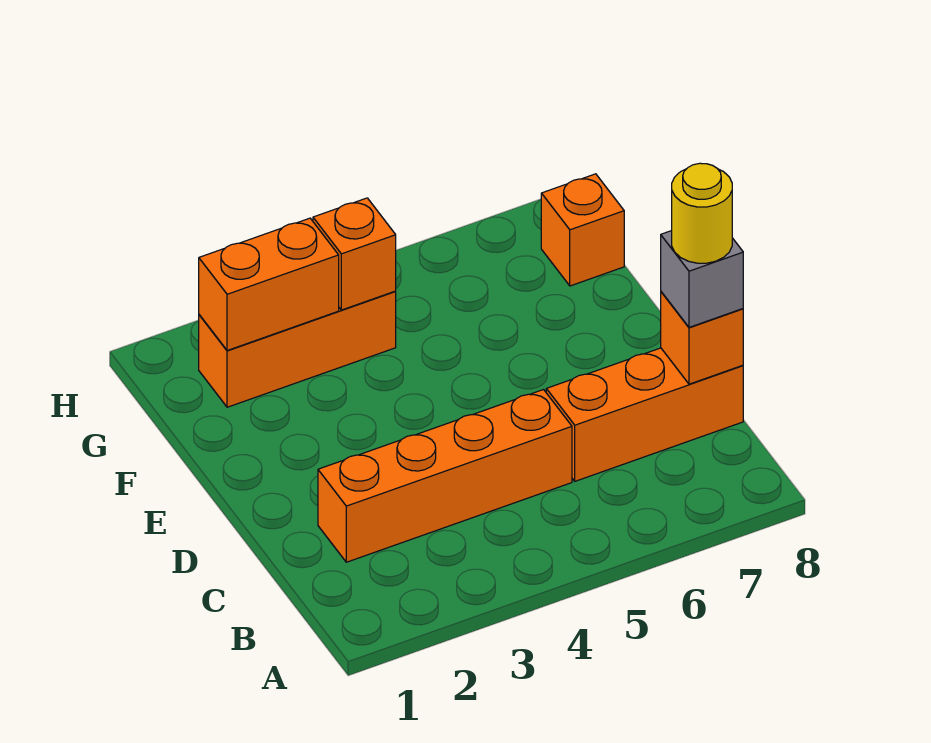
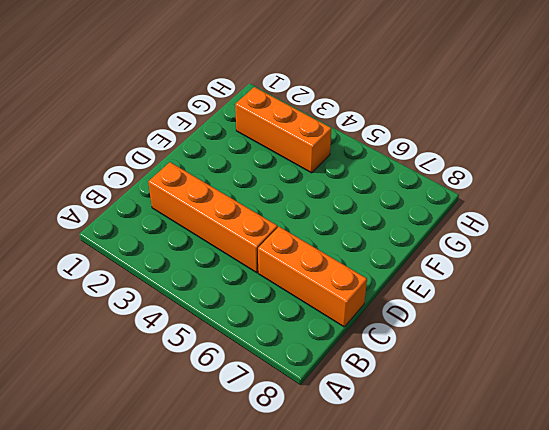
none -> orange 1x1 brick [541,174,624,286]
none -> orange 1x1 brick [661,292,743,384]

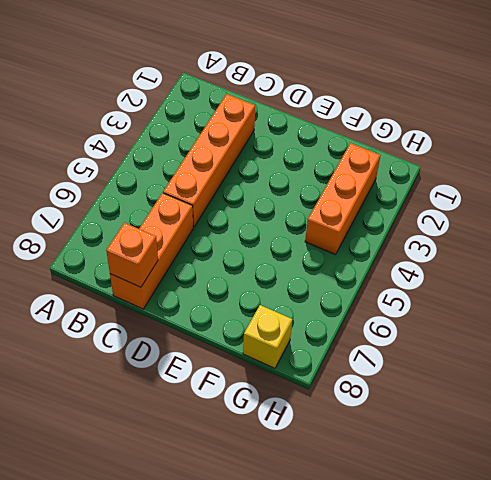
yellow 1x1 brick [243,305,292,368] -> orange 1x1 brick [541,174,624,286]
none -> orange 1x2 brick [199,218,339,351]
none -> orange 1x1 brick [313,198,396,310]

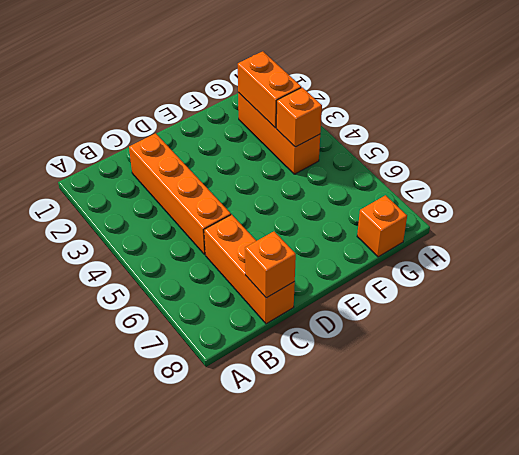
none -> grey 1x1 brick [661,231,743,327]
none -> yellow 1x1 round brick [672,163,732,263]

